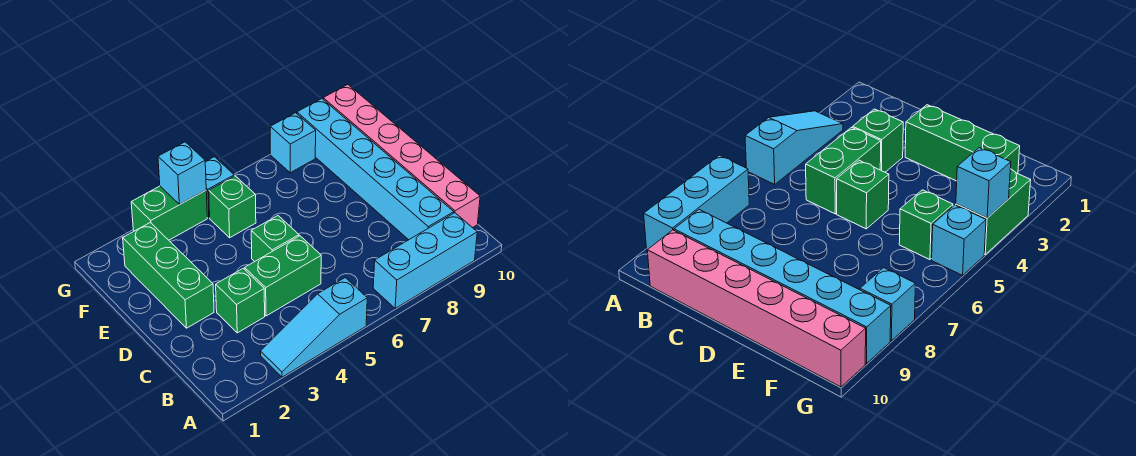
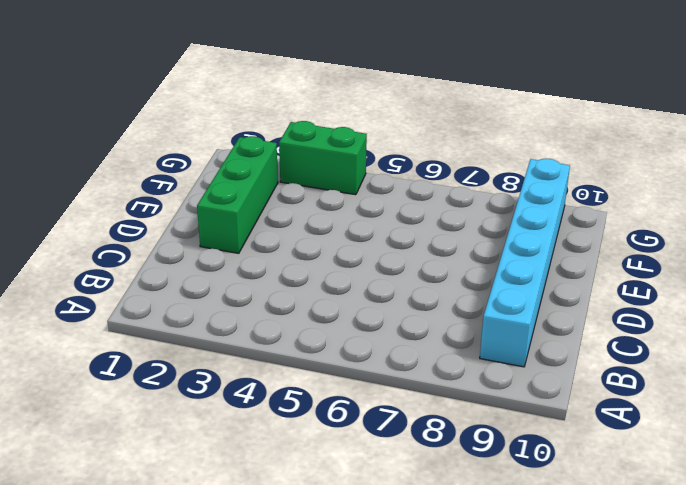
none -> cyan 1x3 slope [260,278,367,377]
none -> cyan 1x3 brick [373,213,477,308]
none -> pink 1x6 brick [323,85,480,228]

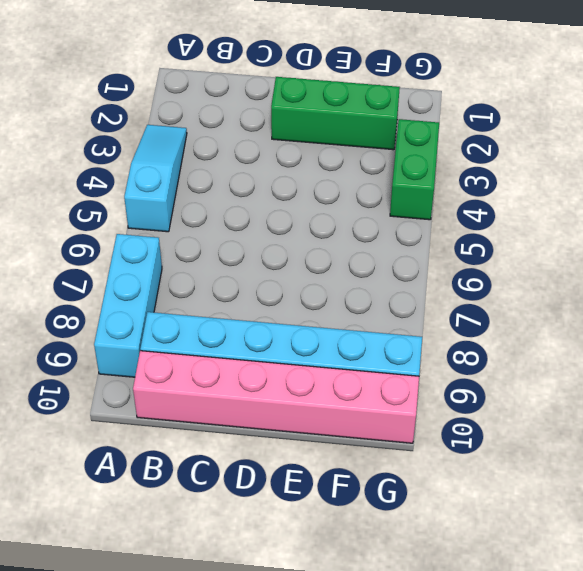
none -> green 1x1 brick [216,268,265,333]
none -> green 1x2 brick [245,236,321,316]
none -> green 1x1 brick [251,216,299,262]

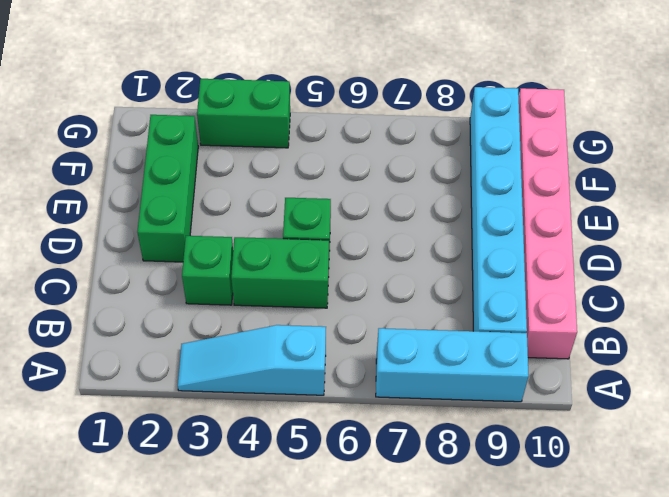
none -> green 1x1 brick [209,176,256,238]
none -> cyan 1x1 brick [205,157,234,218]
none -> cyan 1x1 brick [270,113,316,173]

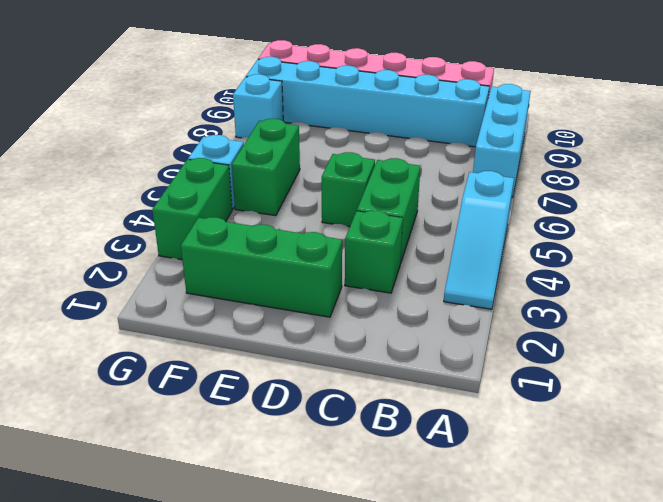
green 1x2 brick [232,119,300,216] -> green 1x1 brick [209,176,256,238]
none -> cyan 1x1 brick [158,142,206,204]

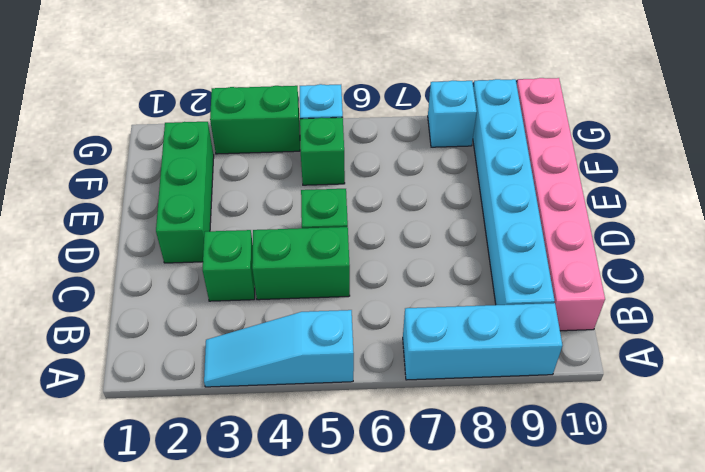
none -> cyan 1x1 brick [158,142,206,204]

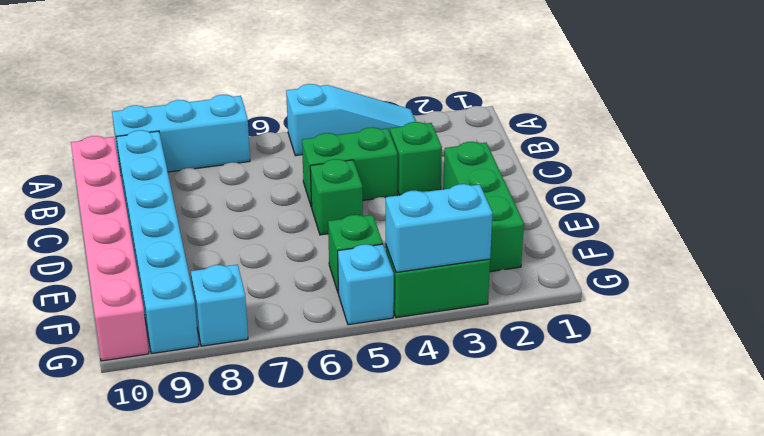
cyan 1x2 brick [386,184,492,272] -> cyan 1x1 brick [158,142,206,204]

